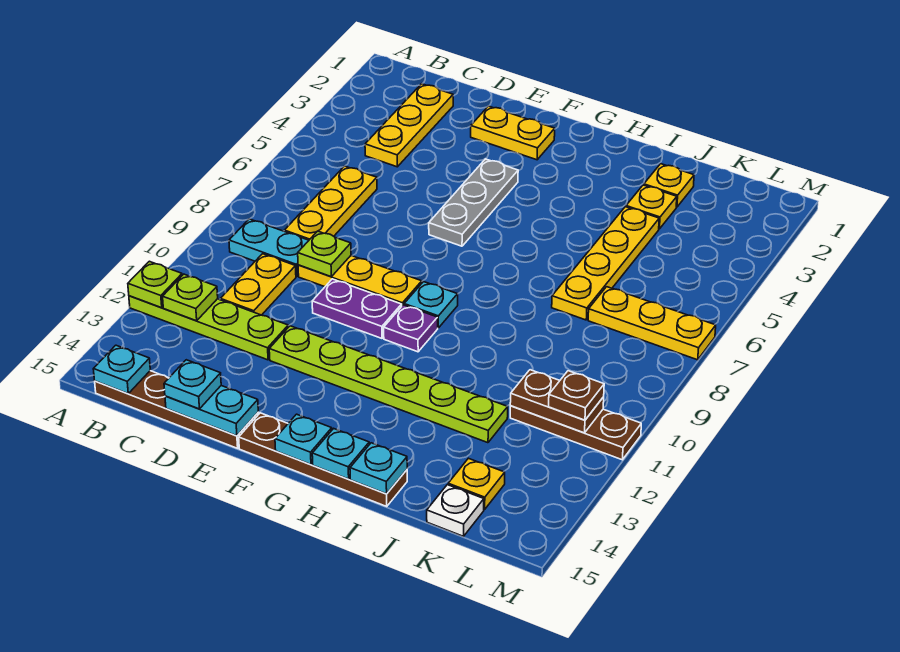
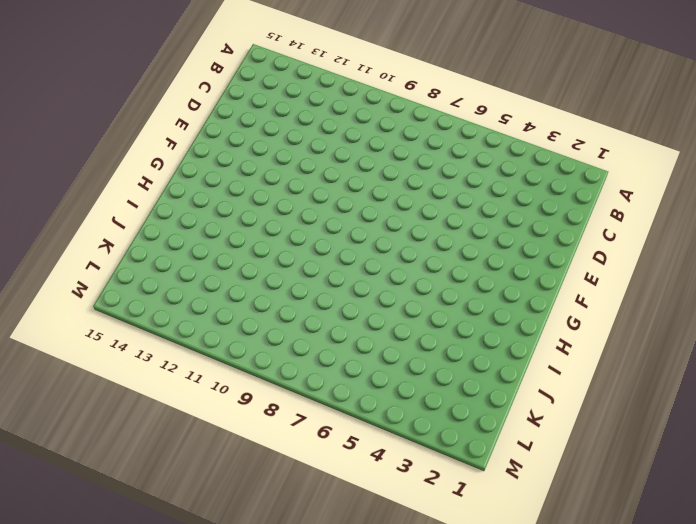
none -> lime 1x4 plate [129,296,288,360]
none -> cyan 1x2 plate [229,219,309,276]
none -> brown 1x4 plate [95,371,259,448]
none -> yellow 1x3 plate [365,84,453,167]

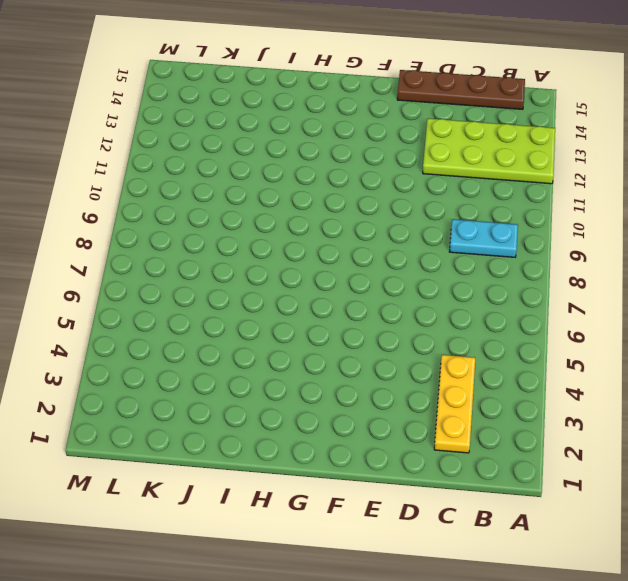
lime 2x4 plate [423,118,555,184] -> lime 1x4 plate [129,296,288,360]
none -> yellow 1x3 plate [284,166,377,240]
none -> yellow 1x2 plate [221,254,296,315]
none -> yellow 1x3 plate [298,256,422,306]
none -> yellow 1x2 plate [471,106,555,160]

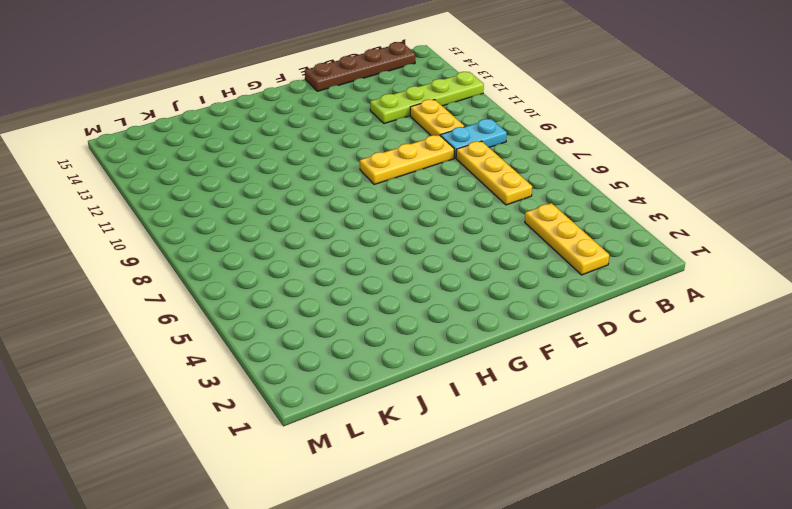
none -> yellow 1x2 plate [471,106,555,160]
none -> purple 1x2 plate [312,279,402,338]
none -> lime 1x6 plate [269,326,508,443]
none -> grey 1x3 plate [429,159,518,246]

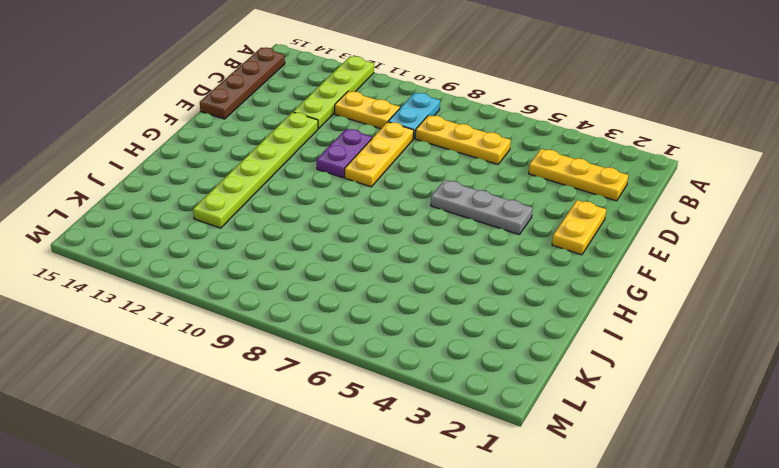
none -> brown 1x4 plate [239,413,407,506]
none -> cyan 1x1 plate [404,282,458,328]
none -> purple 1x1 plate [384,305,438,352]
none -> yellow 1x1 plate [644,164,694,207]

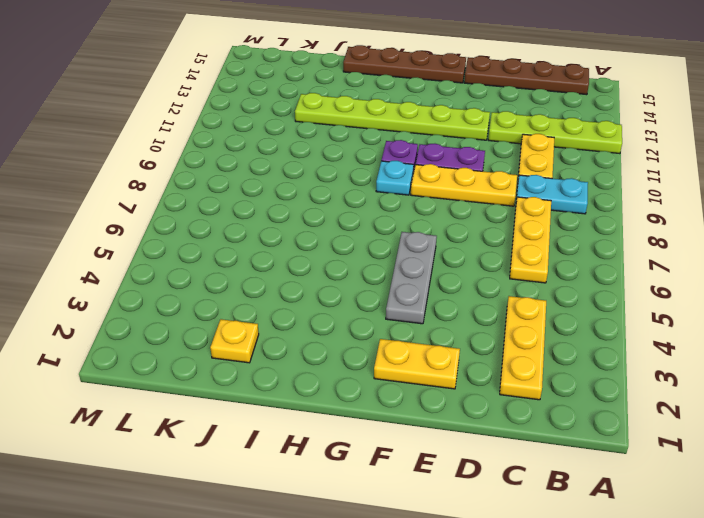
none -> yellow 1x1 plate [626,185,677,229]
none -> yellow 1x4 plate [552,207,659,320]
none -> yellow 1x3 plate [588,287,716,360]
none -> brown 1x3 plate [510,406,641,460]

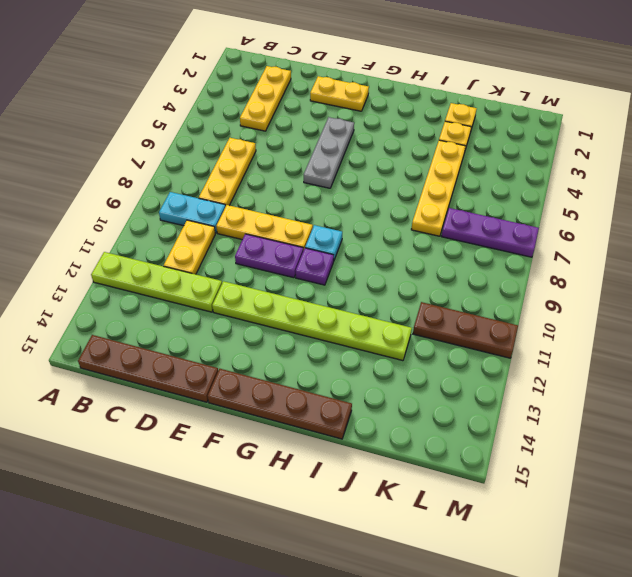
purple 1x3 plate [441,208,539,257] -> yellow 1x3 plate [588,287,716,360]
none -> yellow 1x1 plate [448,458,505,509]
none -> white 1x1 plate [427,485,484,536]
none -> lime 1x1 plate [128,261,182,308]
none -> lime 1x1 plate [163,274,218,321]

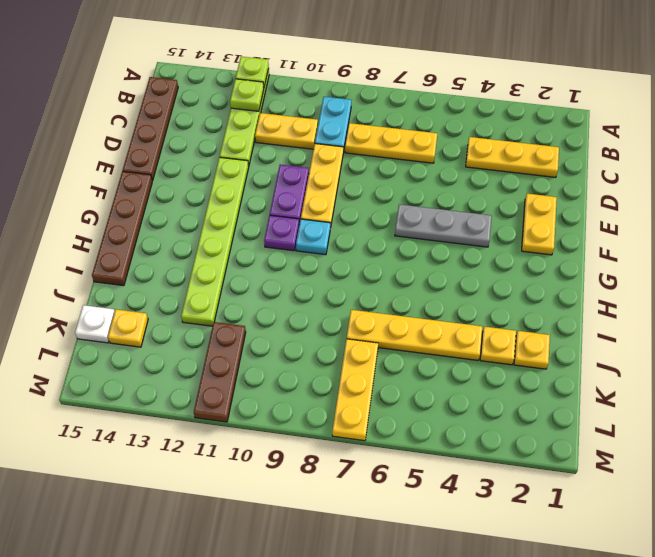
none -> cyan 1x1 plate [93,345,150,394]
none -> lime 1x1 plate [298,231,351,276]
none -> cyan 1x2 plate [165,386,258,436]
none -> cyan 1x1 plate [275,414,332,464]

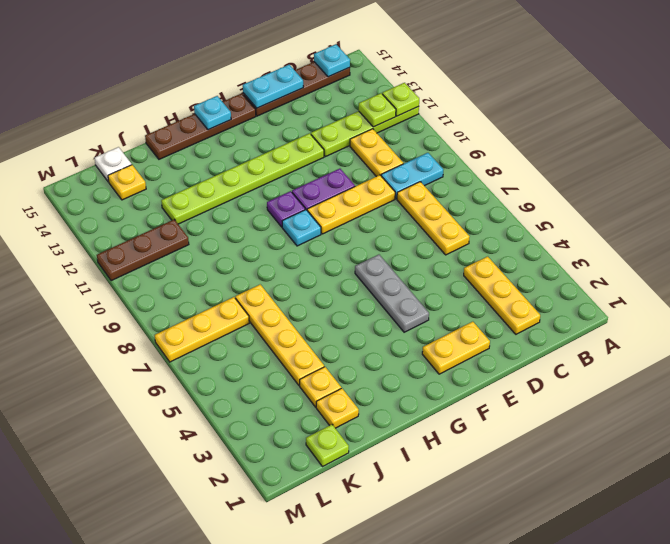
lime 1x1 plate [306,425,349,467] -> lime 1x1 plate moved to [298,231,351,276]
none -> cyan 1x1 plate [312,428,369,479]
none -> cyan 1x1 plate [350,443,407,494]
none -> brown 1x2 plate [510,370,604,433]
none -> cyan 1x1 plate [164,360,221,409]

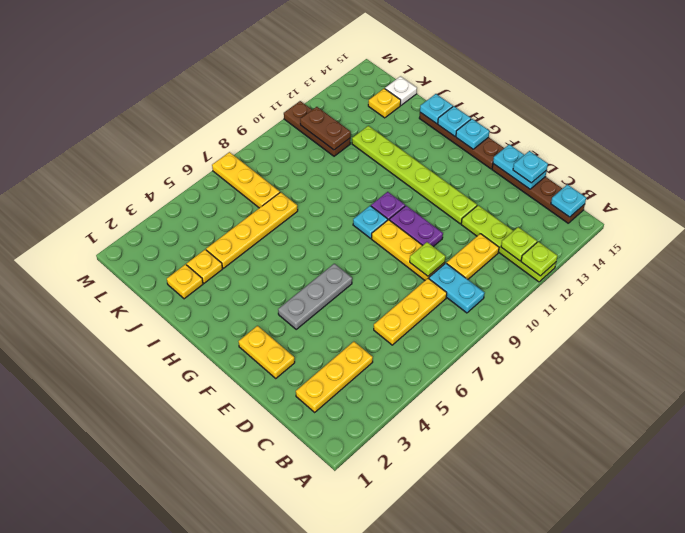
none -> brown 1x1 plate [549,371,604,420]

